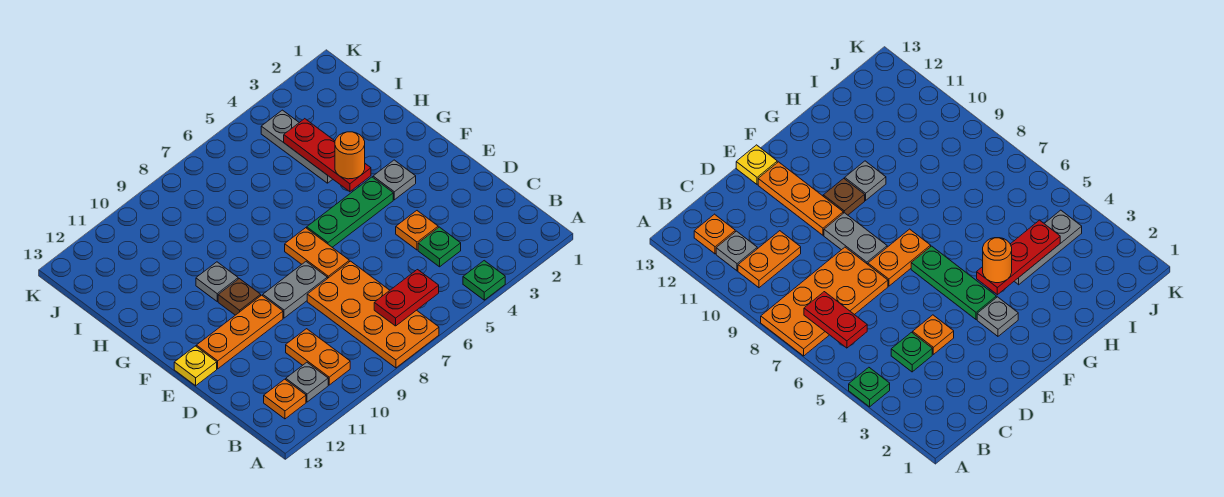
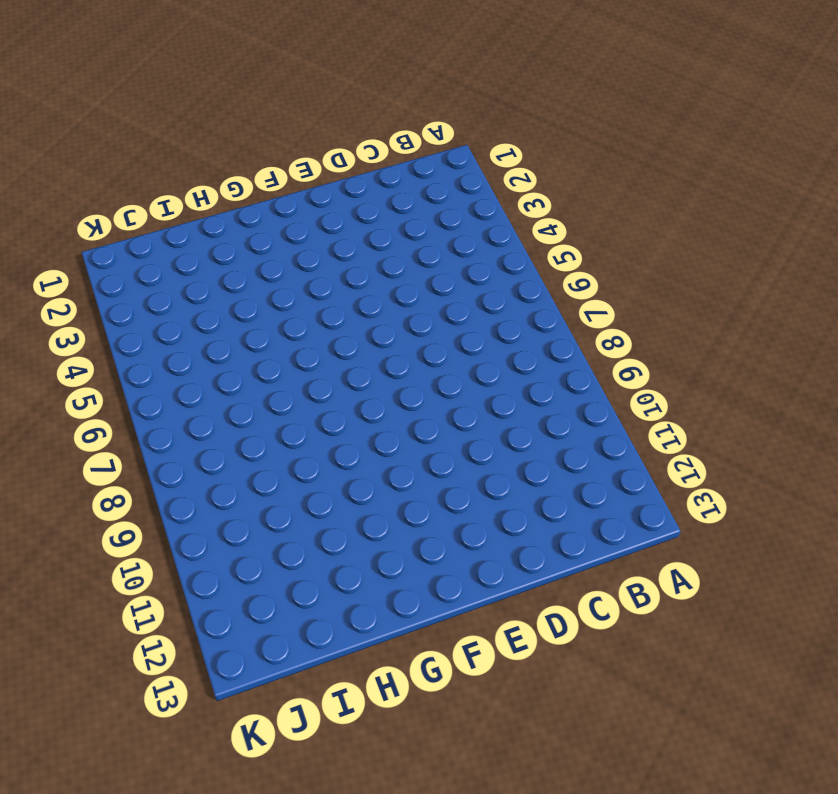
none -> green 1x1 plate [463,261,505,300]
none -> orange 2x4 plate [307,261,439,368]
none -> orange 1x2 plate [286,329,350,385]

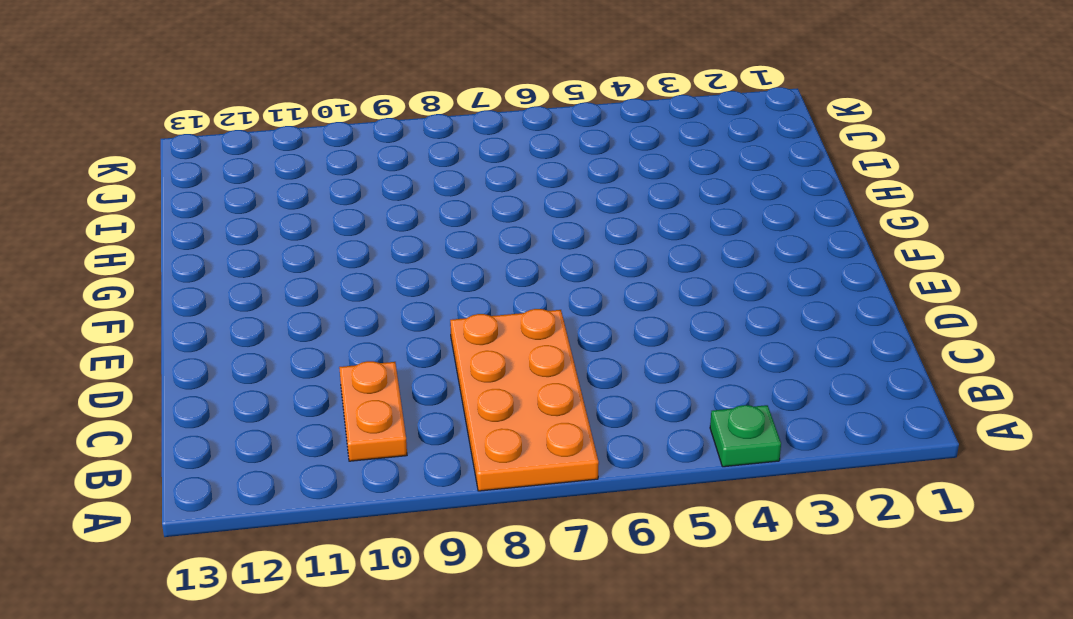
none -> grey 1x1 plate [286,362,328,402]
none -> orange 1x1 plate [264,379,306,419]
none -> green 1x1 plate [418,227,461,267]

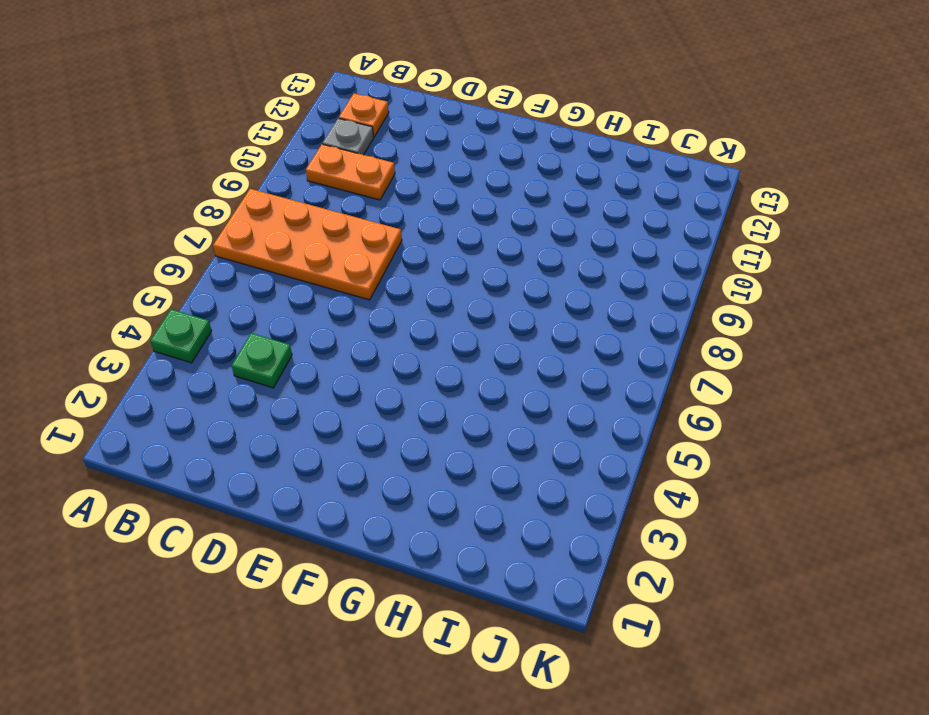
none -> orange 1x1 plate [396,211,438,250]
none -> orange 1x2 plate [285,228,349,279]
none -> grey 1x2 plate [263,262,327,318]

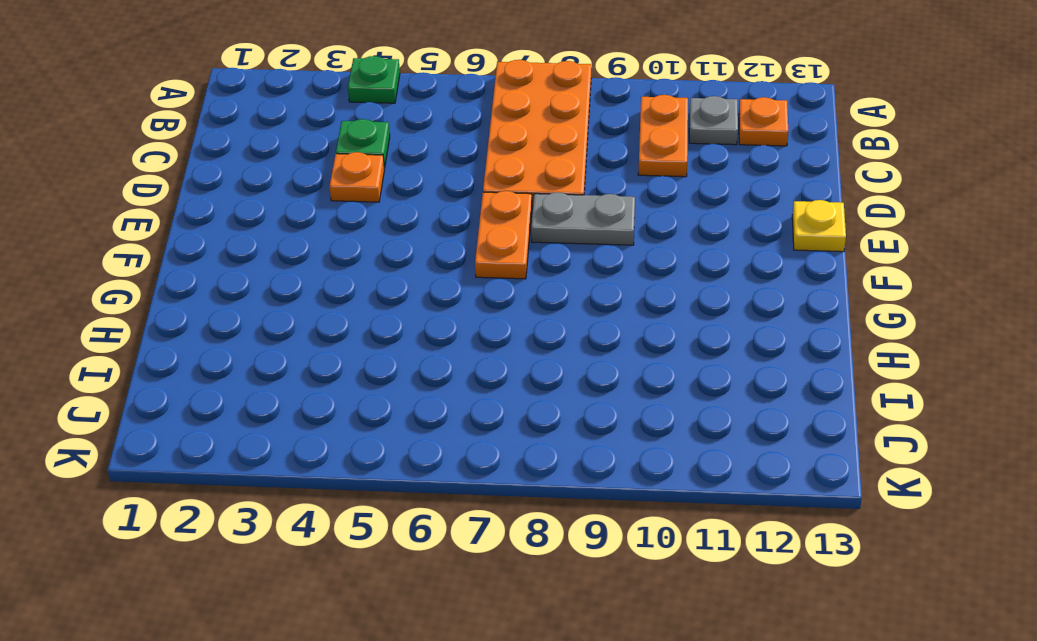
none -> orange 1x3 plate [196,295,283,369]
none -> grey 1x1 plate [373,160,416,200]
none -> green 1x3 plate [307,177,393,247]

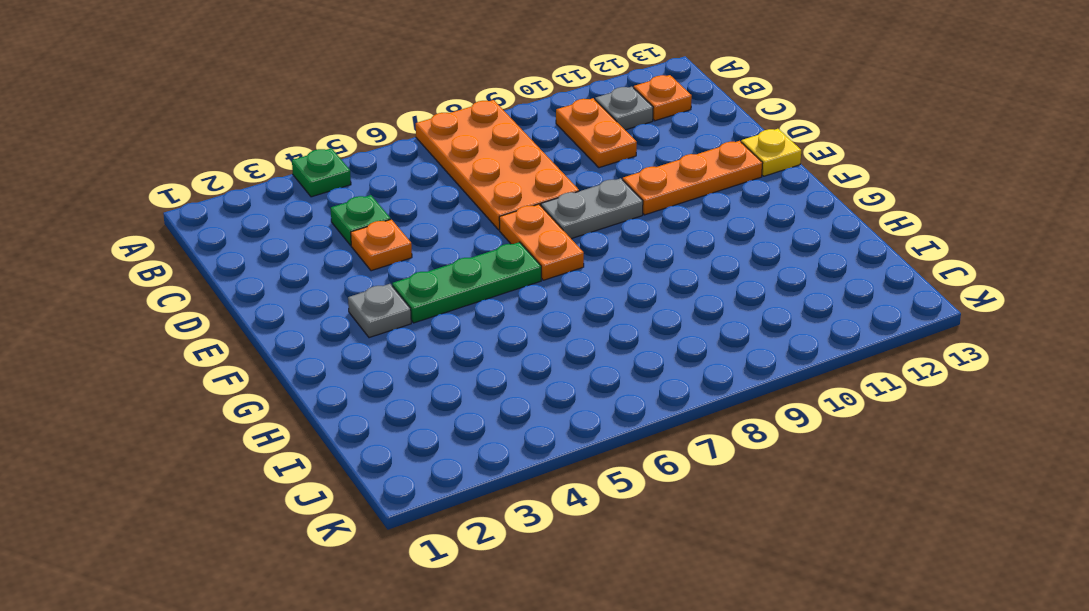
none -> brown 1x1 plate [218,279,261,315]
none -> grey 1x1 plate [196,262,238,301]
none -> grey 1x3 plate [261,110,333,183]

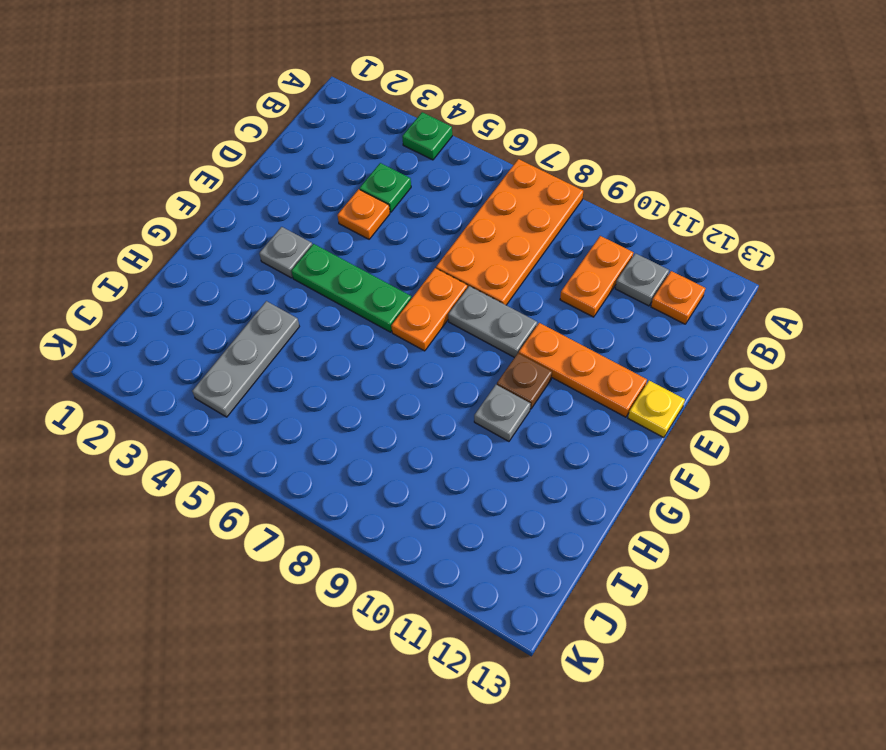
none -> red 1x2 plate [374,270,439,326]
none -> red 1x3 plate [284,119,371,192]
none -> orange 1x1 round brick [335,132,365,179]

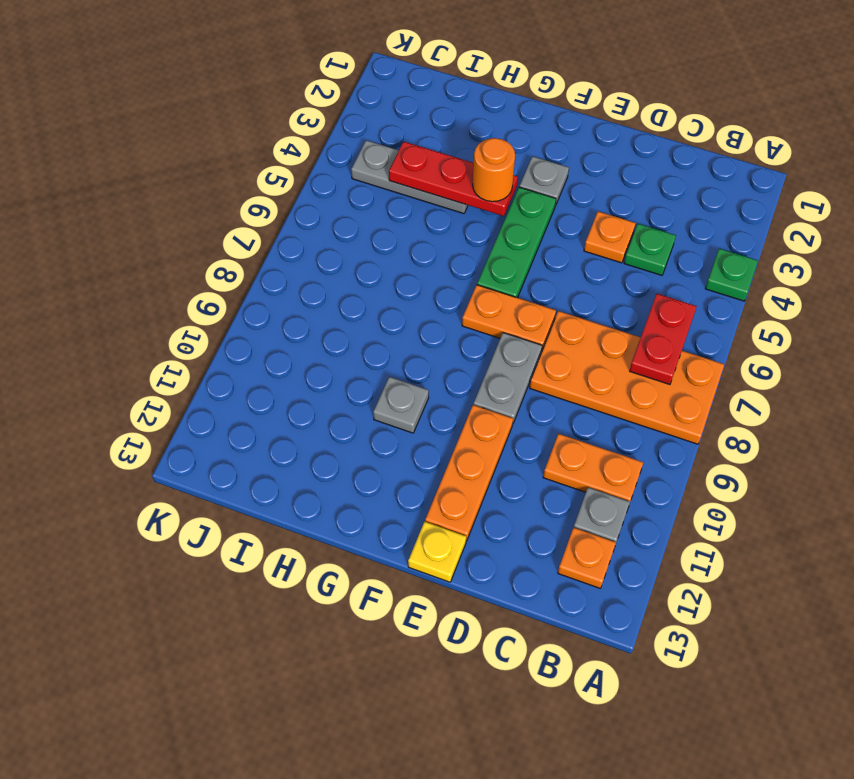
none -> brown 1x1 plate [218,279,261,315]

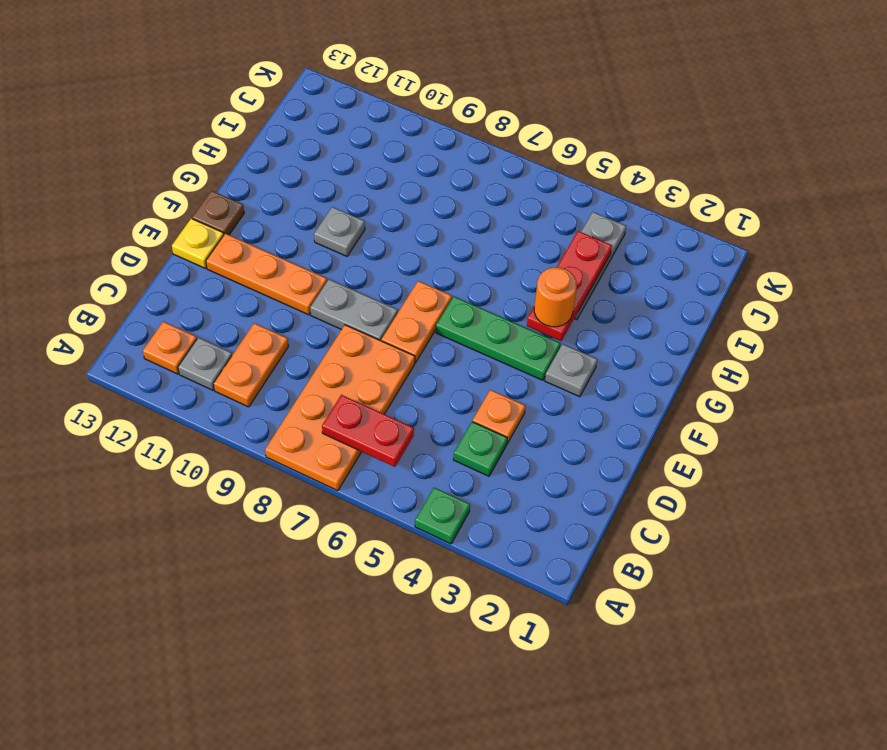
brown 1x1 plate [192,191,244,235] -> brown 1x1 plate moved to [218,279,261,315]

